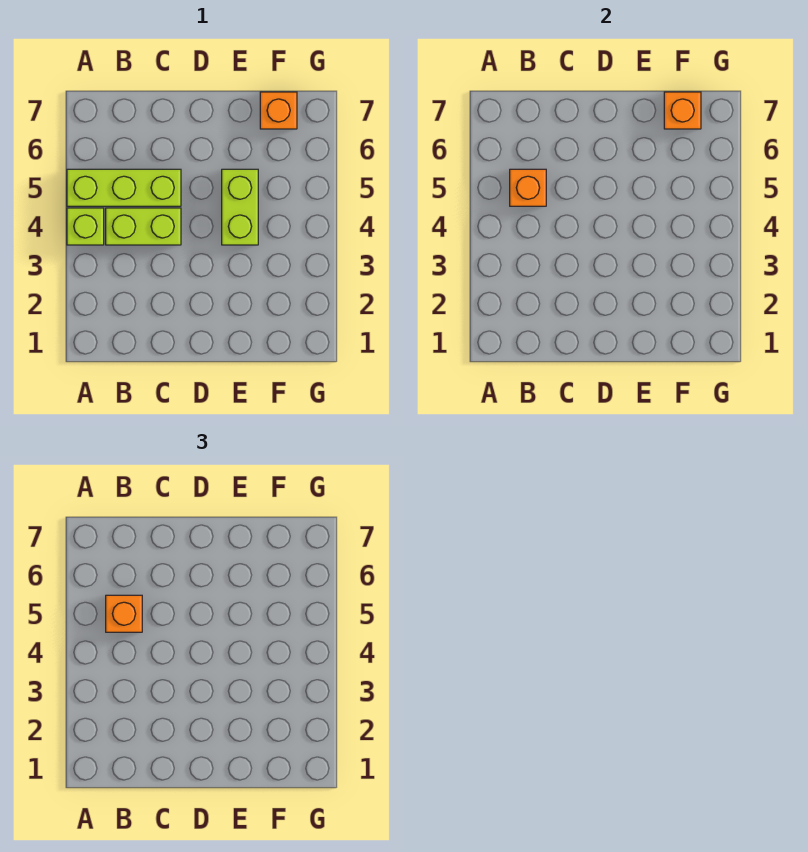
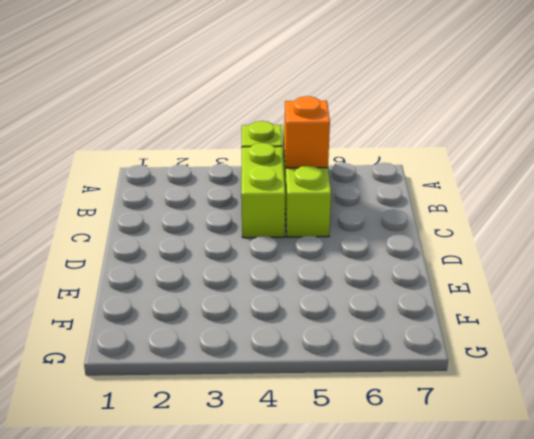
none -> lime 1x2 brick [222,169,258,245]
none -> orange 1x1 brick [260,92,297,129]

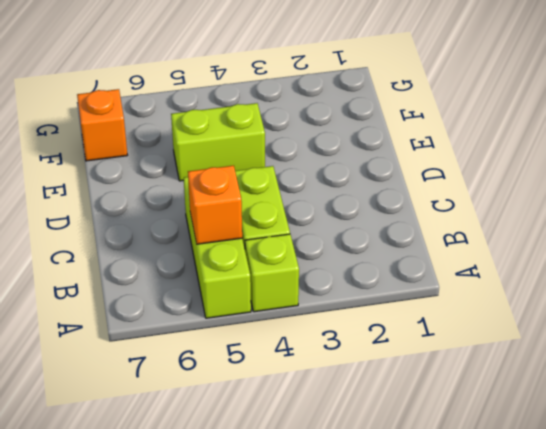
none -> orange 1x1 brick [664,92,701,129]
none -> orange 1x1 brick [106,595,142,632]

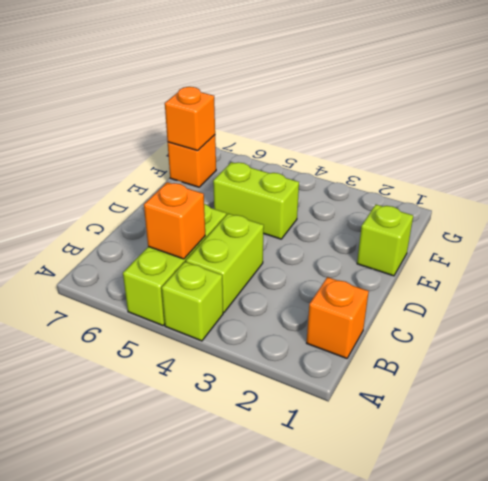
orange 1x1 brick [307,277,369,358] -> orange 1x1 brick moved to [106,595,142,632]
lime 1x1 brick [357,205,413,276] -> none

